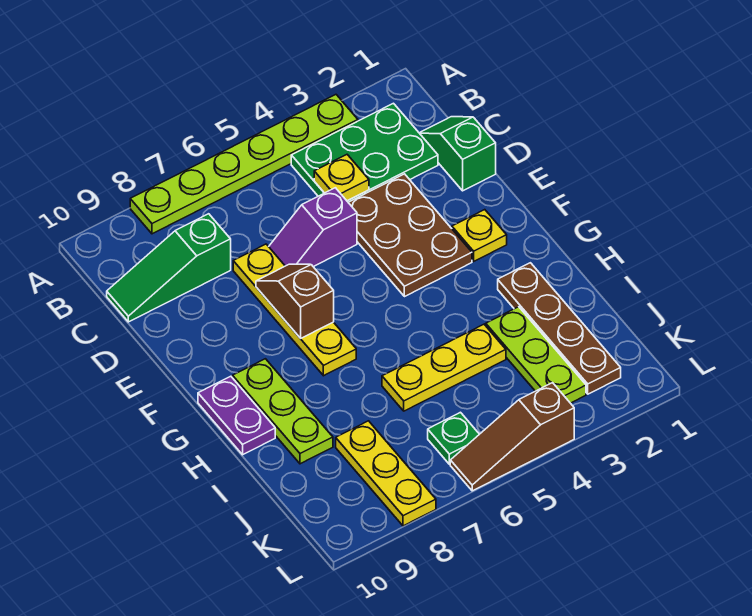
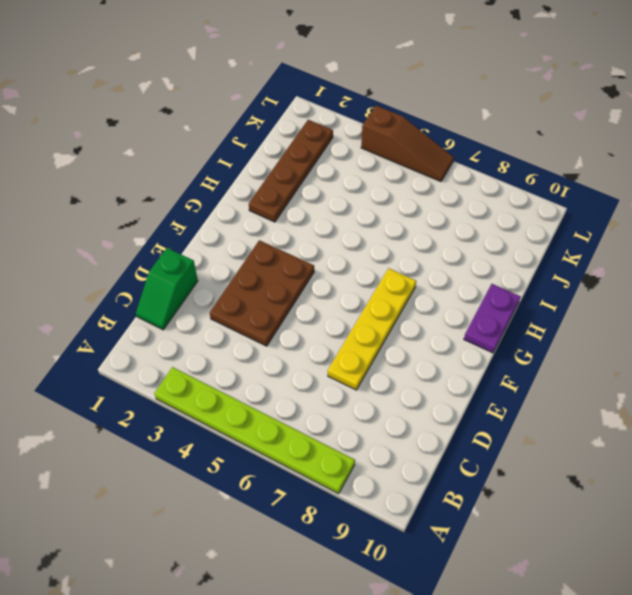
none -> green 2x3 plate [291,103,438,202]
none -> green 1x3 slope [107,214,231,322]
none -> purple 1x2 slope [269,188,357,267]

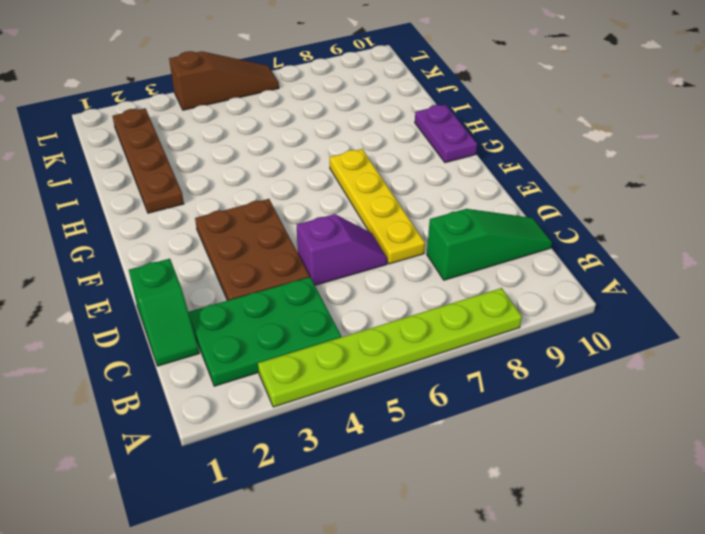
none -> yellow 1x1 plate [452,210,507,261]
none -> lime 1x3 plate [233,359,333,464]
none -> lime 1x3 plate [486,307,586,403]

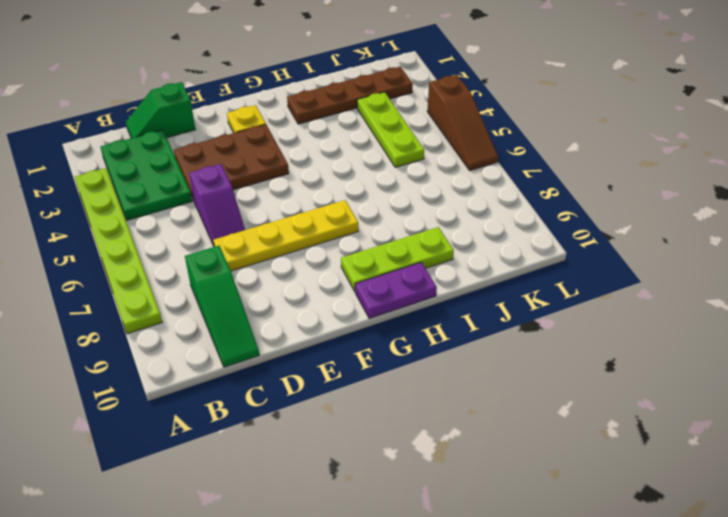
lime 1x3 plate [357,92,424,167] -> lime 1x3 plate turned to [486,307,586,403]
none -> yellow 1x3 plate [382,324,506,411]
none -> yellow 1x3 plate [336,421,436,526]
none -> green 1x1 plate [428,412,479,464]

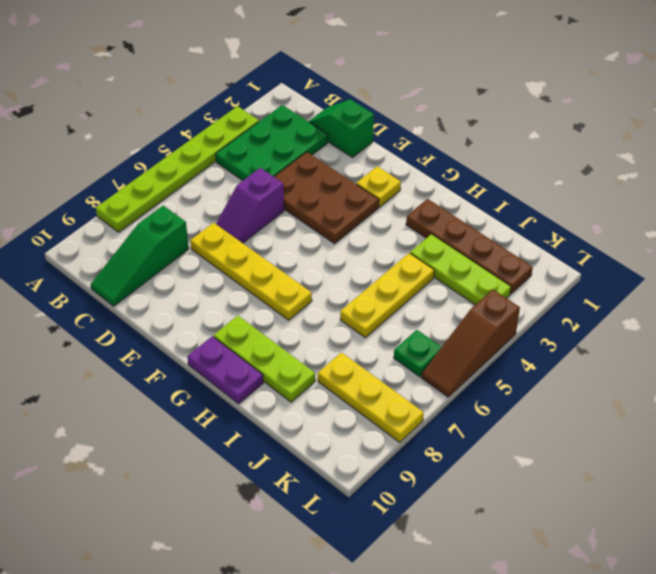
none -> yellow 1x1 plate [314,155,369,201]
none -> brown 1x2 slope [256,264,334,338]

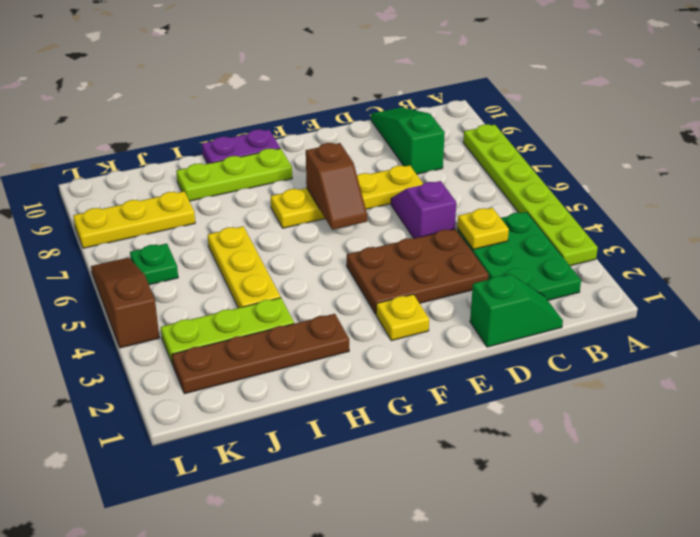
brown 1x2 slope [306,143,367,230] -> brown 1x2 slope turned to [256,264,334,338]

